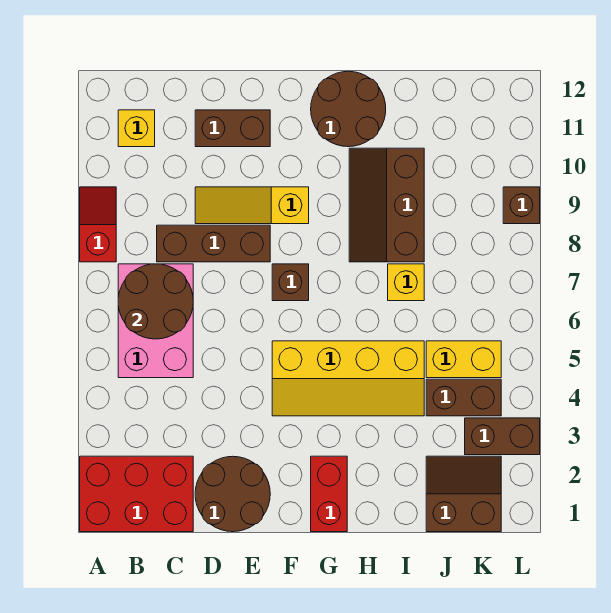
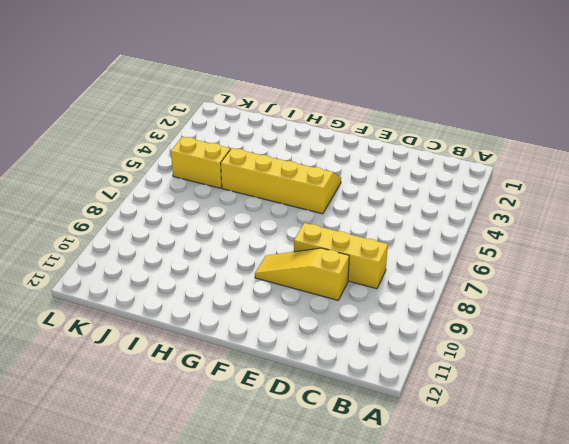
yellow 1x3 brick [294,223,388,289] -> brown 1x3 brick [157,225,270,262]
yellow 1x3 slope [255,248,349,300] -> yellow 1x3 slope turned to [195,187,309,224]
none -> red 2x3 brick [80,456,193,532]
none -> red 1x2 slope [80,187,116,262]
none -> pink 2x3 brick [118,264,193,378]

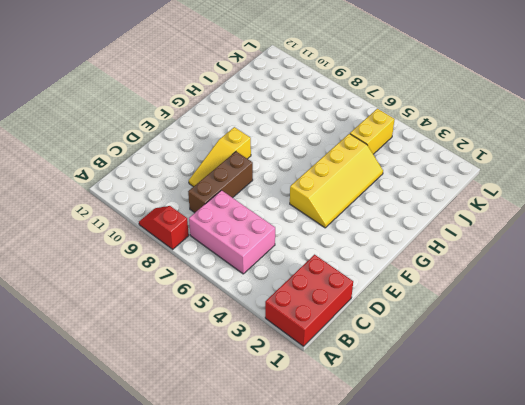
none -> yellow 1x1 brick [118,110,155,147]
none -> brown 2x2 round brick [195,456,270,532]
none -> brown 1x2 brick [195,110,270,147]

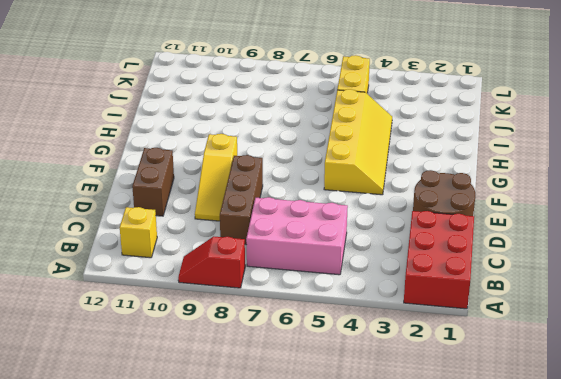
none -> brown 1x1 brick [272,264,309,301]
none -> red 1x2 brick [311,456,347,532]
none -> brown 2x2 round brick [311,71,386,147]

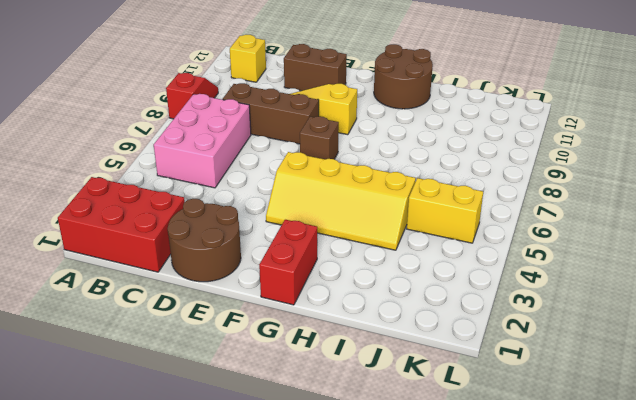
none -> brown 2x3 slope [349,148,424,262]
none -> yellow 1x1 brick [388,264,424,301]
none -> brown 2x2 slope [426,456,501,532]

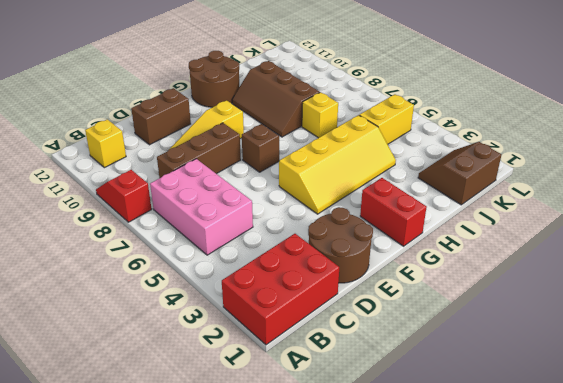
none -> brown 1x2 brick [426,379,501,416]
none -> brown 1x2 brick [465,418,540,455]
none -> brown 1x1 brick [503,187,540,224]

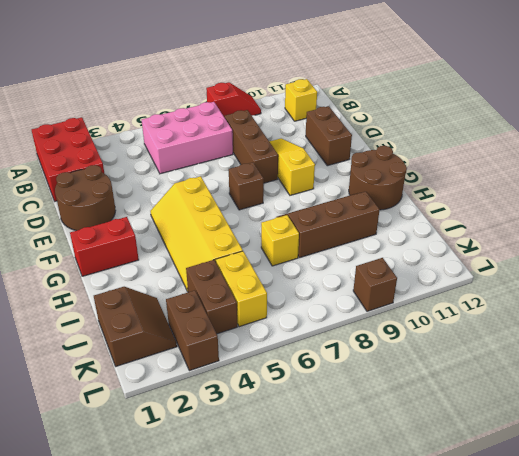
none -> brown 2x2 round brick [118,264,193,339]

